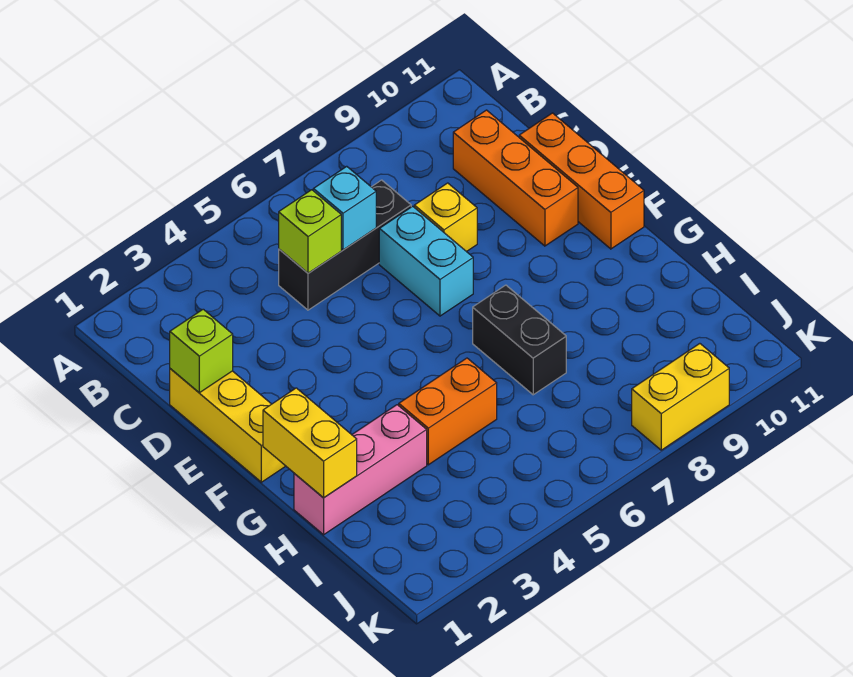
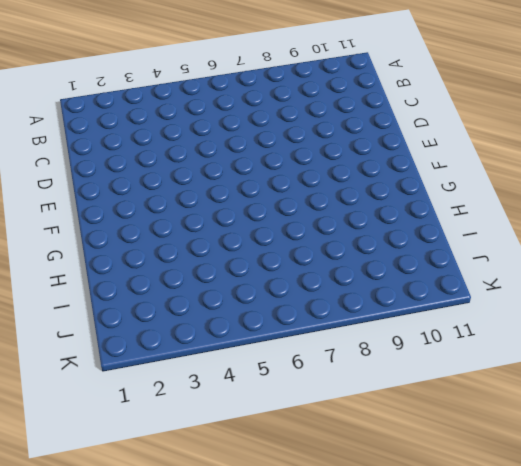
none -> black 1x3 brick [279,180,411,310]
none -> orange 1x3 brick [453,110,578,246]
none -> yellow 1x3 brick [170,369,285,482]

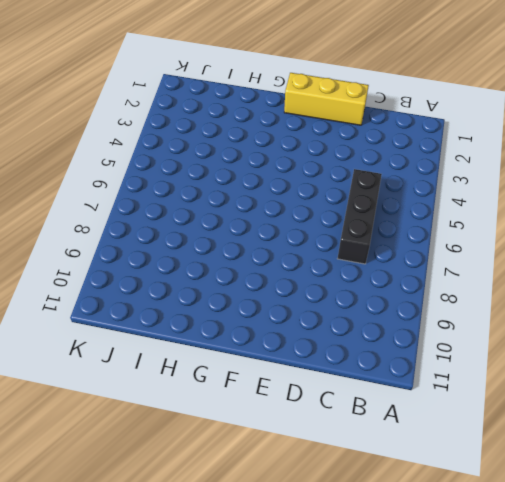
none -> orange 1x3 brick [453,110,578,246]
none -> cyan 1x2 brick [379,206,473,316]
none -> yellow 1x1 brick [414,183,477,252]

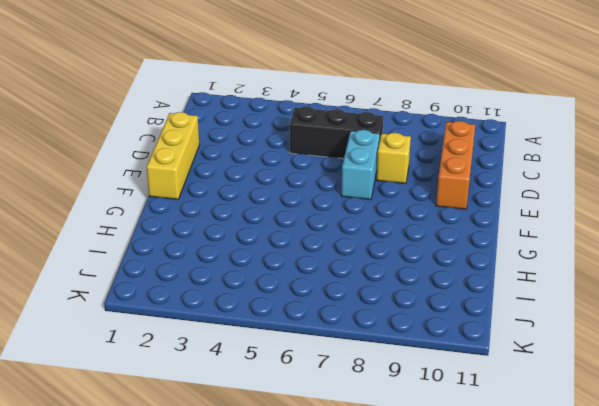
none -> orange 1x3 brick [519,113,644,249]
none -> black 1x2 brick [473,285,566,395]
none -> pink 1x3 brick [294,405,427,535]

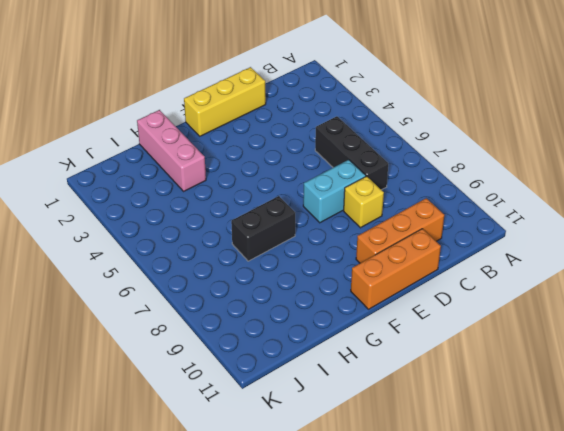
none -> orange 1x2 brick [399,358,497,465]
none -> yellow 1x2 brick [632,344,729,450]
none -> lime 1x1 brick [279,190,341,273]

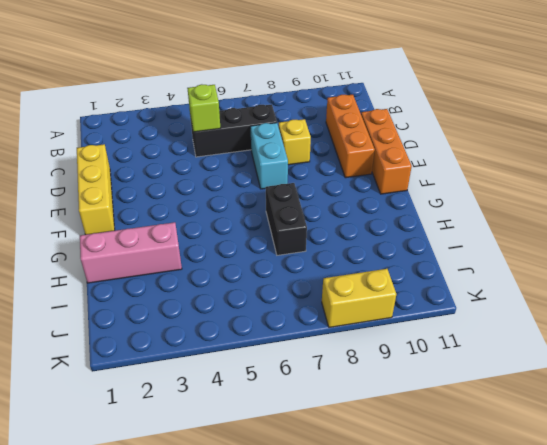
none -> orange 1x2 brick [399,358,497,465]
none -> cyan 1x1 brick [313,166,376,250]
none -> lime 1x1 brick [170,309,233,393]

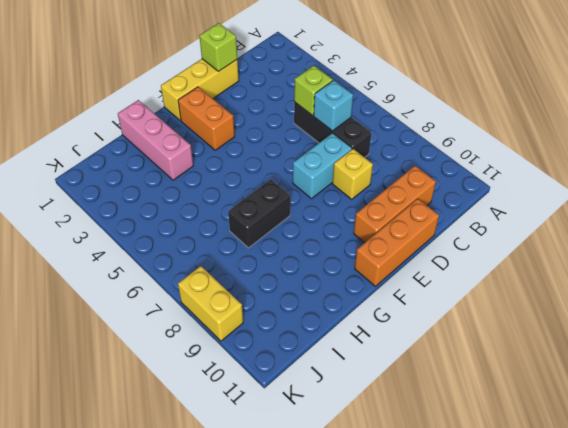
orange 1x2 brick [178,87,235,150] -> orange 1x2 brick moved to [399,358,497,465]
none -> yellow 1x2 brick [263,388,357,498]

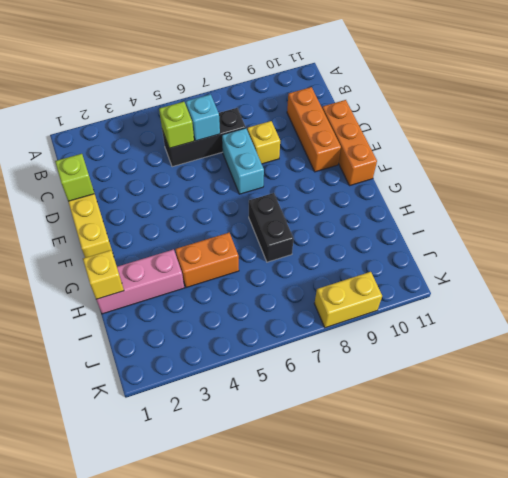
yellow 1x1 brick [83,250,124,299] -> yellow 1x2 brick [263,388,357,498]

